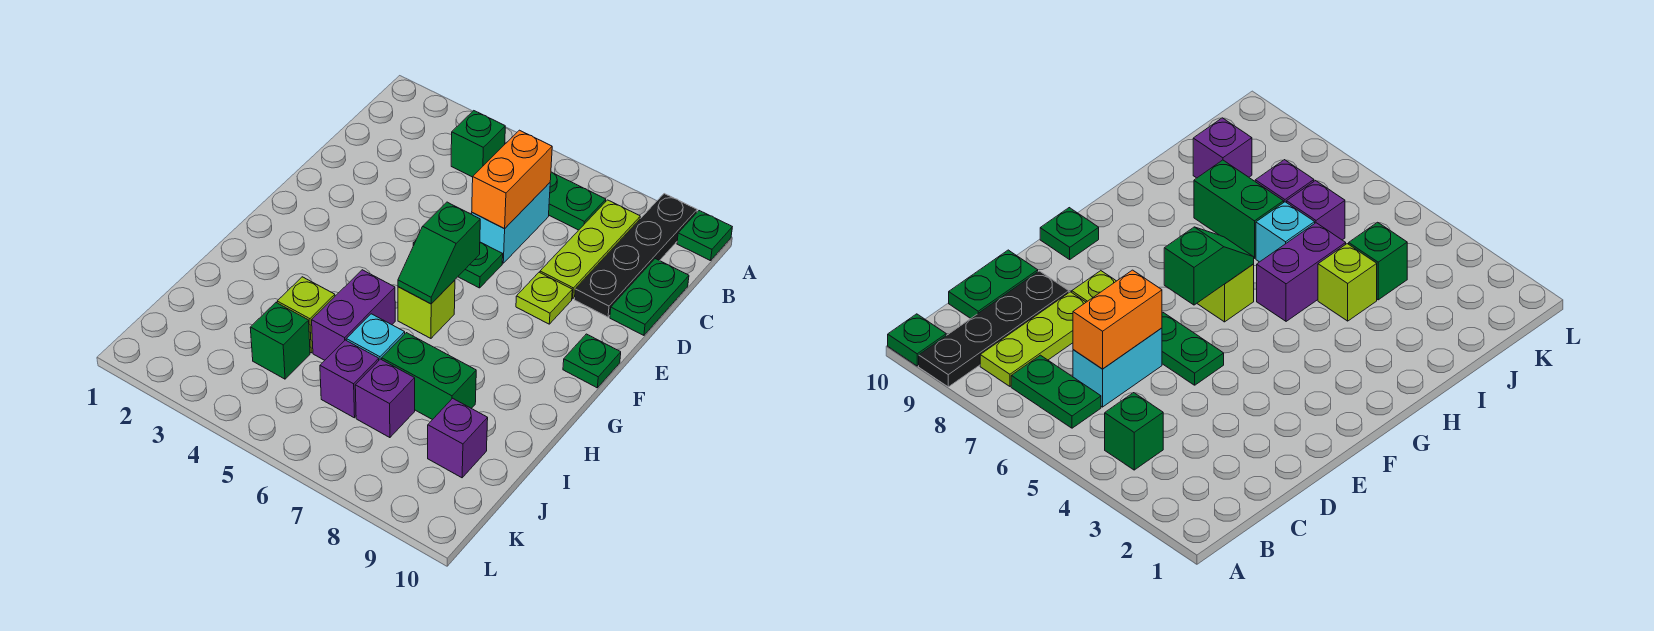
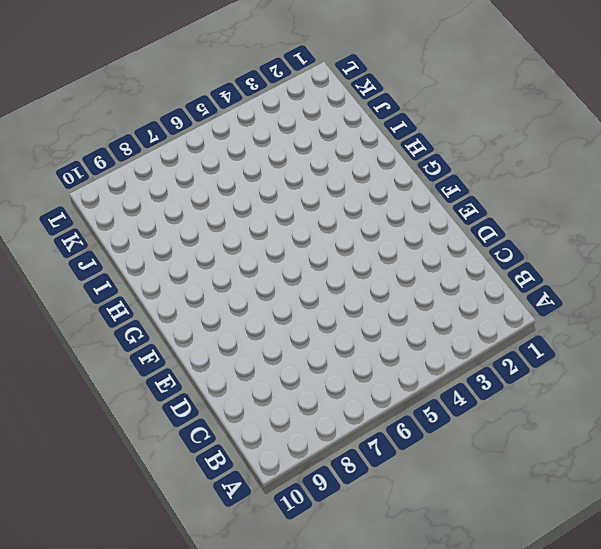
none -> black 1x4 plate [575,194,697,317]
none -> green 1x1 plate [677,211,732,261]
none -> green 1x1 brick [451,111,505,177]

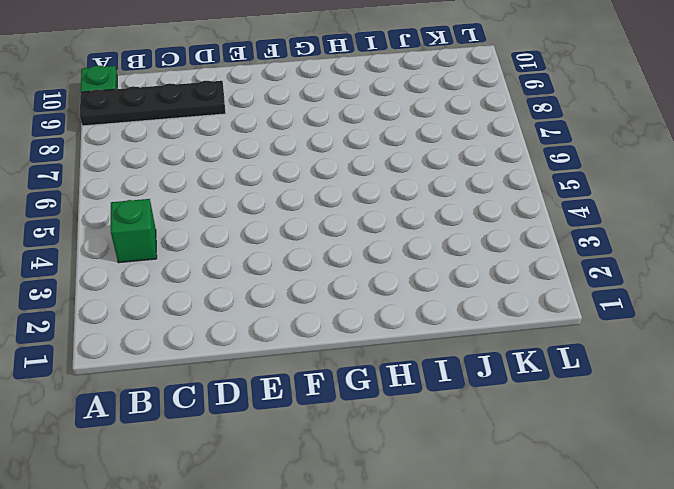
none -> green 1x2 plate [549,172,606,230]
none -> lime 1x3 plate [540,200,640,299]
none -> cyan 1x2 brick [472,183,550,263]

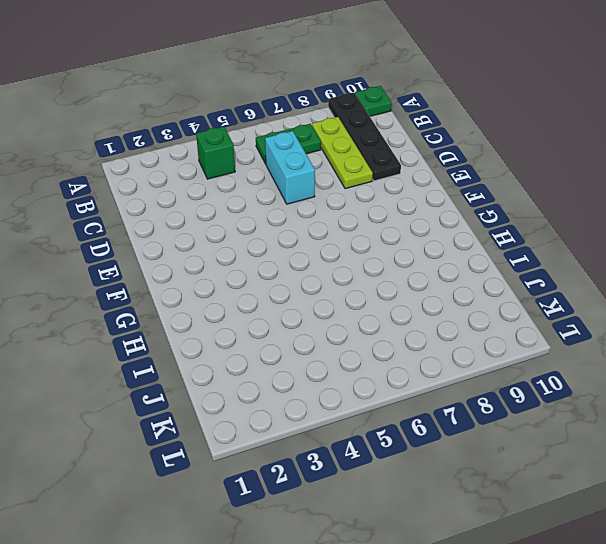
none -> green 1x2 plate [610,259,689,335]
none -> green 1x2 plate [413,240,503,288]
none -> lime 1x1 plate [516,272,572,324]

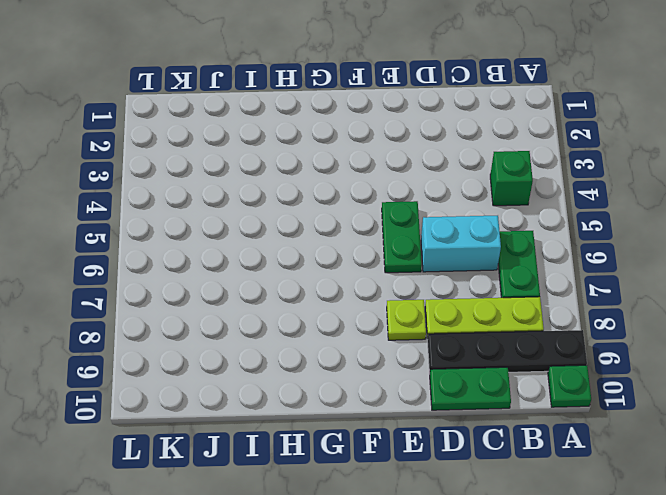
none -> green 1x1 plate [563,334,621,388]
none -> lime 1x1 brick [398,280,455,338]
none -> purple 1x2 brick [312,270,395,360]

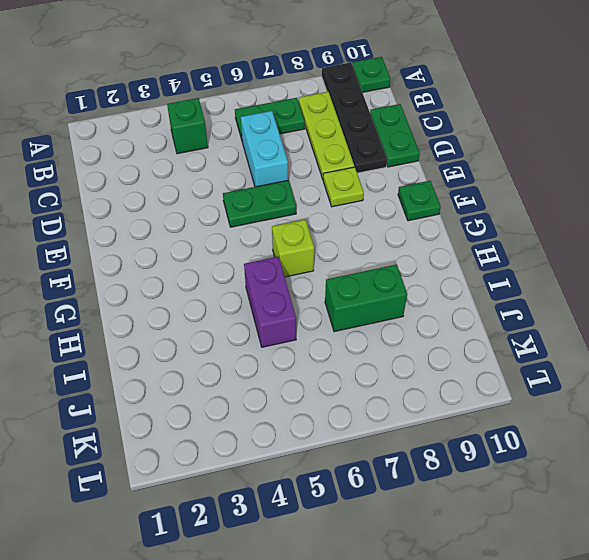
none -> lime 1x1 brick [277,277,335,353]
none -> cyan 1x1 brick [346,314,405,360]
none -> green 1x1 brick [250,303,310,379]

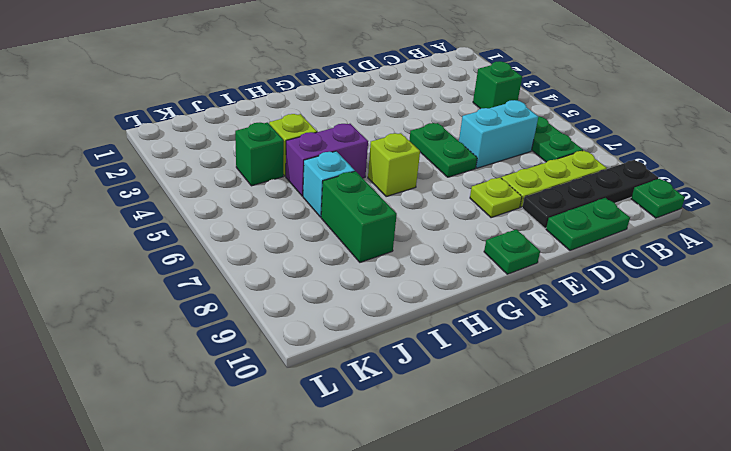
none -> purple 1x1 brick [320,340,379,418]
none -> purple 1x1 brick [355,359,415,438]
none -> purple 1x1 brick [428,398,488,478]

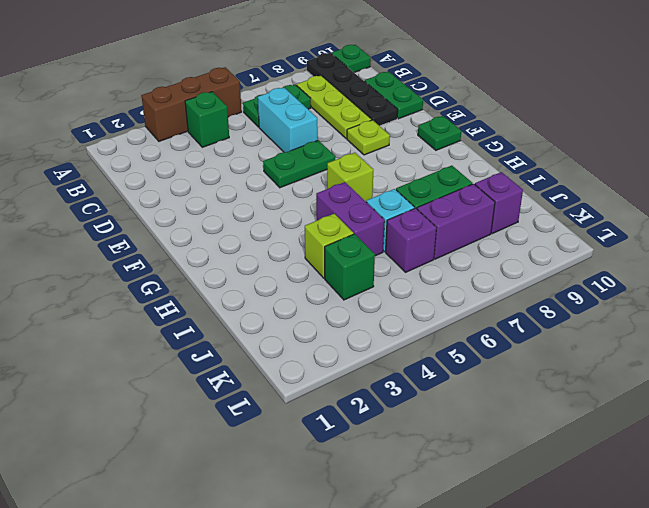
brown 1x3 brick [141,67,242,141] -> none
purple 1x2 brick [417,184,495,259] -> purple 1x1 brick [355,359,415,438]
none -> orange 1x2 brick [472,130,552,229]
none -> green 1x2 slope [398,202,480,304]

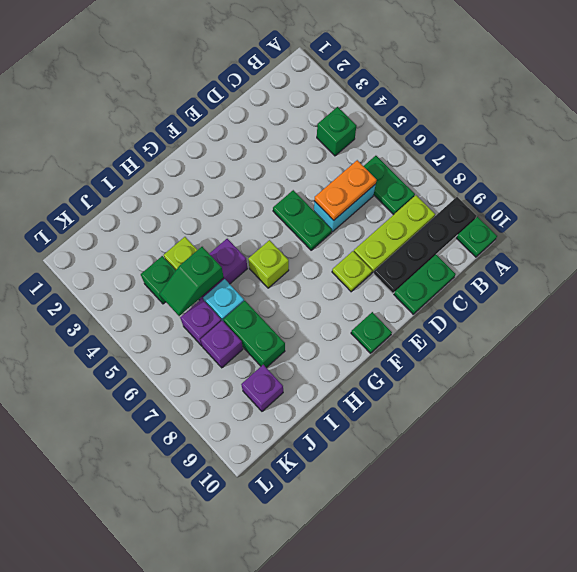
orange 1x2 plate [314,160,377,220] -> orange 1x2 brick [472,130,552,229]
green 1x2 slope [160,247,224,316] -> green 1x2 slope moved to [398,202,480,304]

